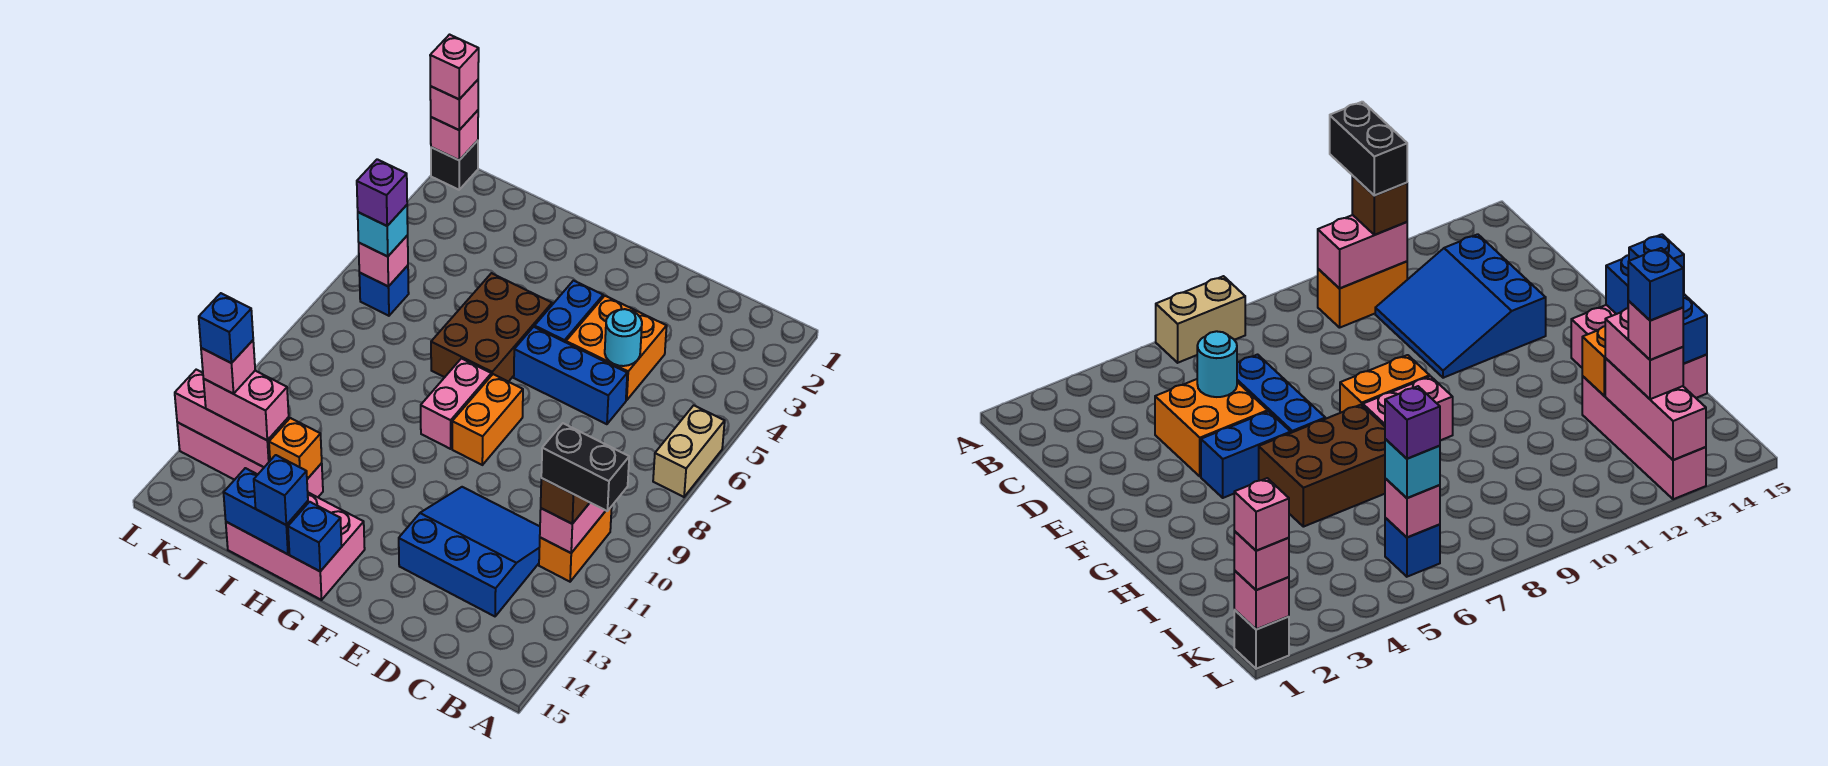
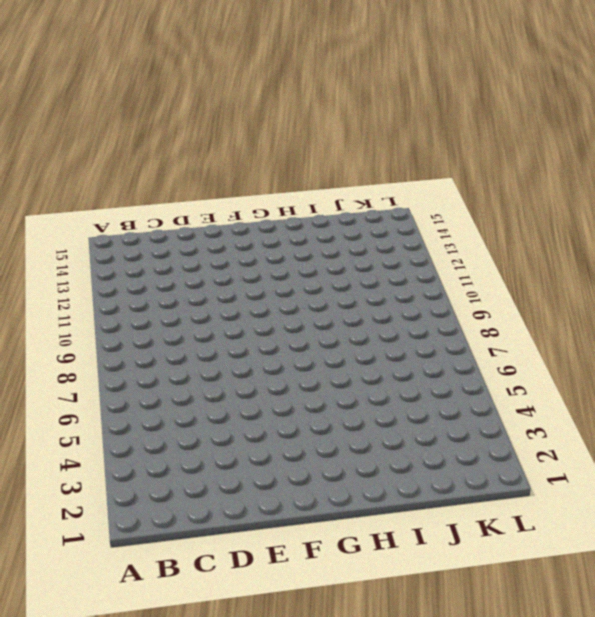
none -> tan 1x2 brick [653,405,725,497]
none -> orange 1x2 brick [539,506,612,582]
none -> blue 3x3 slope [399,487,540,616]
none -> orange 2x2 brick [566,296,667,400]

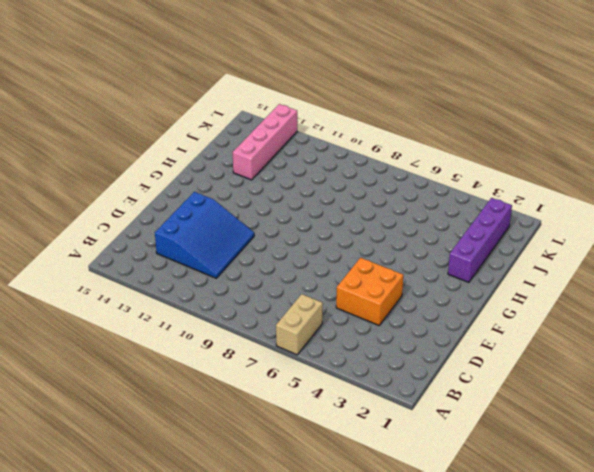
tan 1x2 brick [276,294,323,355] -> tan 1x2 brick turned to [653,405,725,497]
purple 1x4 brick [448,198,512,282] -> none
none -> orange 1x2 brick [539,506,612,582]
none -> blue 1x3 brick [514,327,627,424]
none -> blue 1x2 brick [535,281,603,342]
none -> orange 1x2 brick [452,374,523,465]

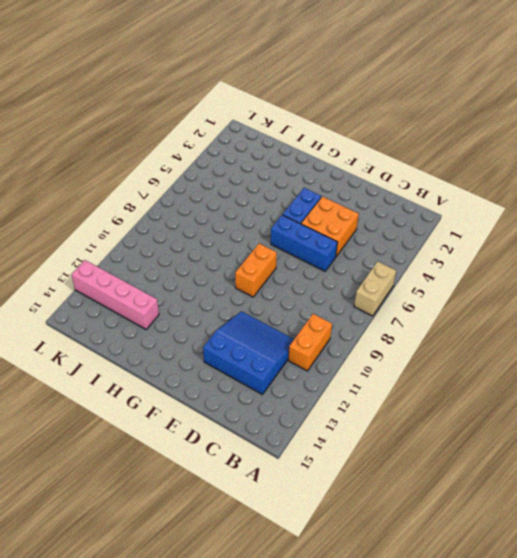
none -> brown 2x3 brick [431,273,552,382]
none -> pink 1x2 brick [421,358,491,449]
none -> pink 2x3 brick [226,493,365,600]
none -> blue 1x1 brick [359,266,409,316]

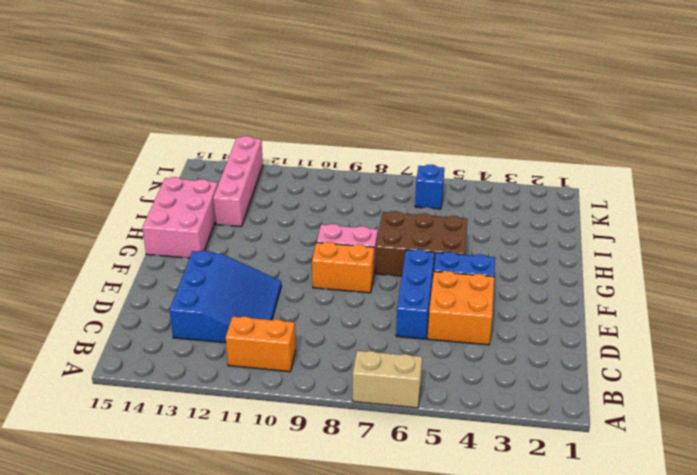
none -> black 1x1 brick [431,140,478,190]
none -> pink 1x2 brick [540,503,606,553]
none -> cyan 1x1 round brick [605,309,642,366]
none -> blue 1x1 brick [288,502,342,571]

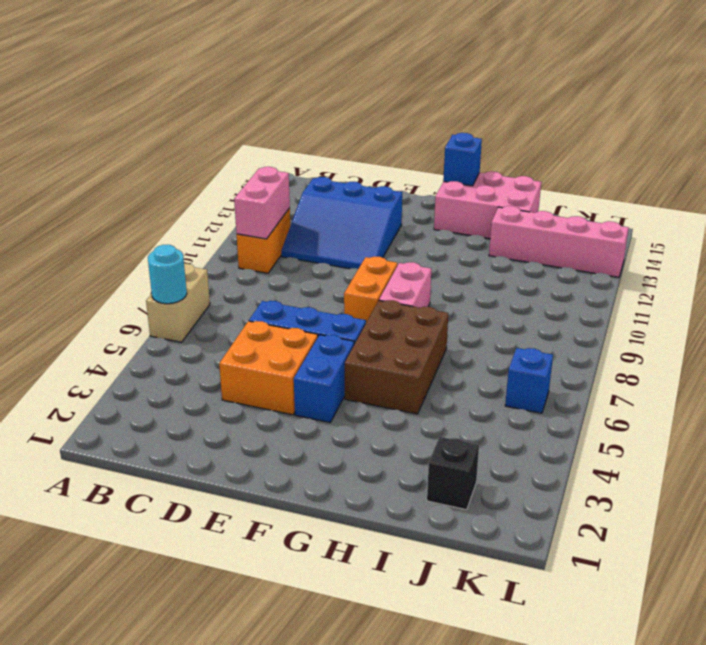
cyan 1x1 round brick [148,245,187,304] -> cyan 1x1 round brick moved to [605,309,642,366]
black 1x1 brick [427,437,479,510] -> black 1x1 brick moved to [431,140,478,190]
none -> blue 1x2 brick [224,468,308,554]
none -> orange 1x1 brick [269,418,322,479]
none -> pink 1x3 brick [175,370,289,467]
none -> pink 1x1 brick [359,235,408,287]

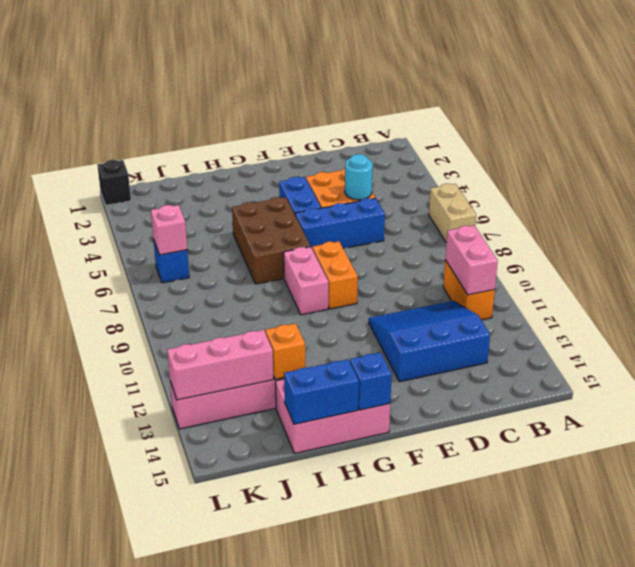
none -> pink 1x1 brick [431,110,478,160]
none -> brown 1x1 brick [541,478,590,524]
none -> blue 1x1 brick [254,455,308,525]
none -> pink 1x2 brick [203,371,289,440]

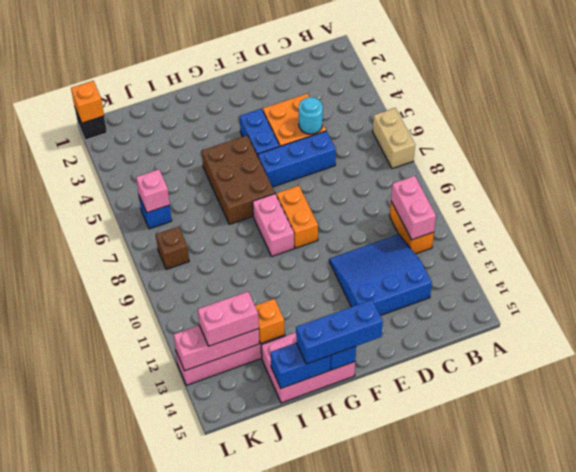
blue 1x3 brick [296,300,383,364] -> blue 1x1 brick [254,455,308,525]
brown 1x1 brick [156,227,189,269] -> brown 1x1 brick moved to [541,478,590,524]
orange 1x1 brick [71,81,104,123] -> pink 1x1 brick [431,110,478,160]
none -> cyan 1x1 brick [358,205,408,257]
none -> pink 1x1 brick [430,80,478,130]
none -> black 1x2 brick [541,423,629,511]
none -> purple 1x1 brick [357,159,407,226]

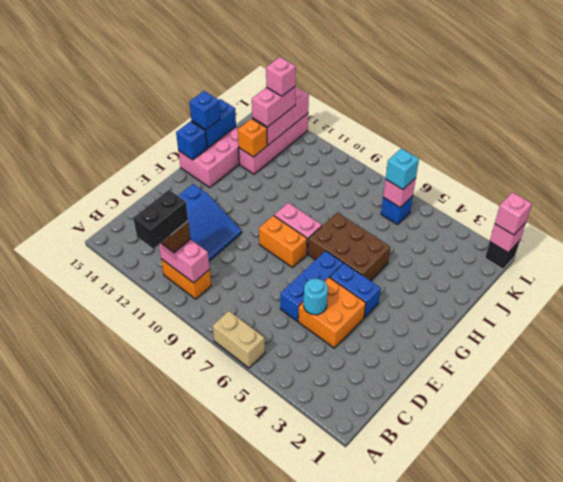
none -> purple 1x1 brick [357,159,407,226]
none -> pink 1x1 brick [430,35,479,99]
none -> blue 1x1 brick [199,293,253,363]

